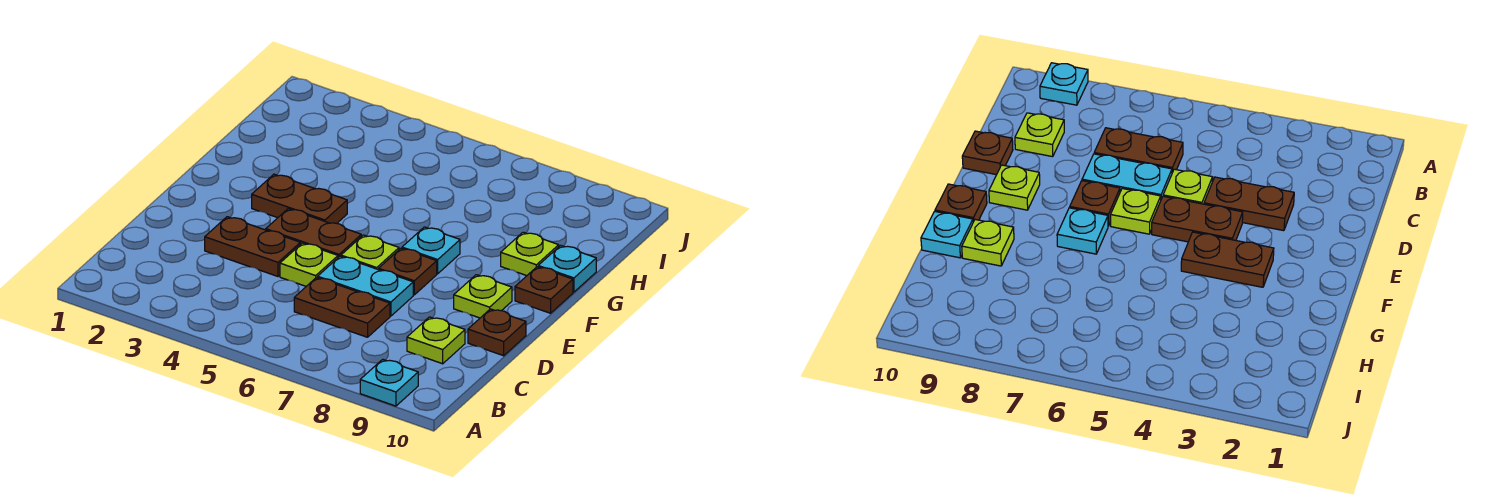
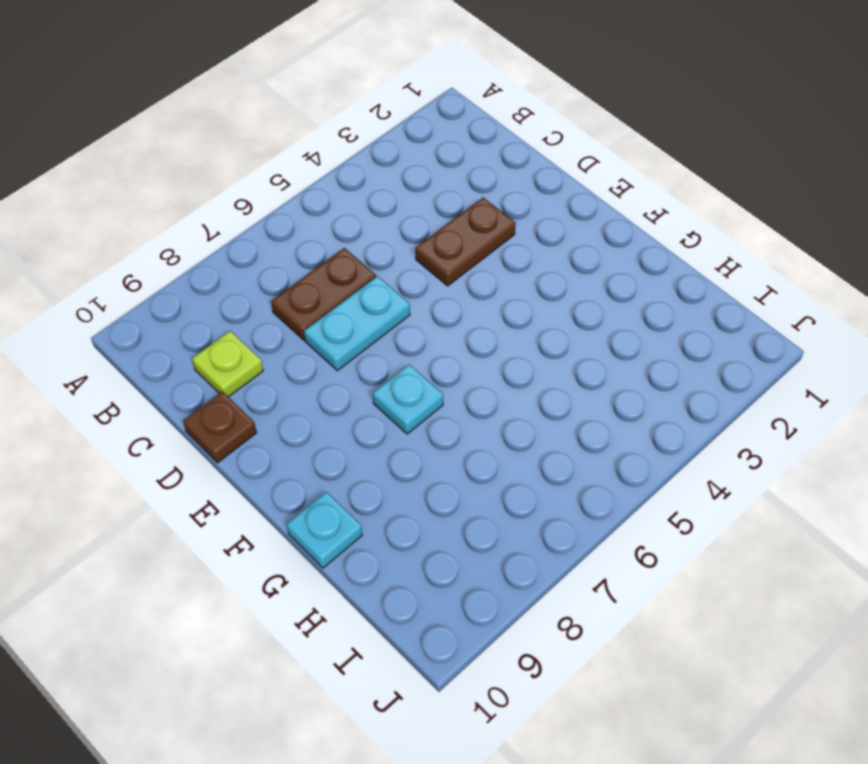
none -> cyan 1x1 plate [360,359,418,406]
none -> lime 1x1 plate [280,243,338,286]
none -> brown 1x2 plate [266,209,361,257]

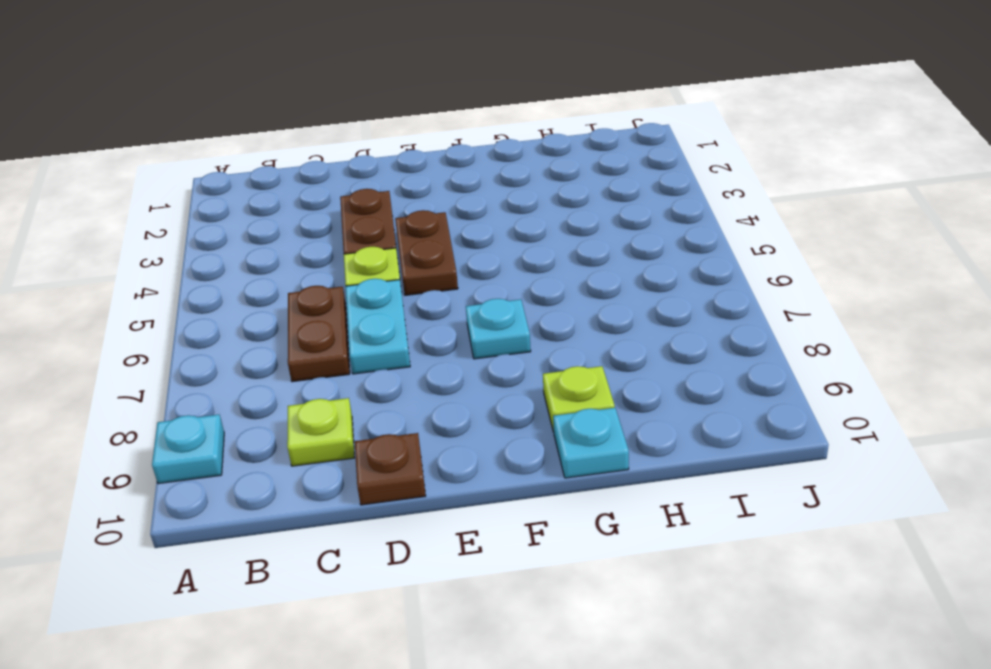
none -> lime 1x1 plate [341,235,399,270]
none -> brown 1x1 plate [379,248,437,295]
none -> lime 1x1 plate [454,275,512,318]

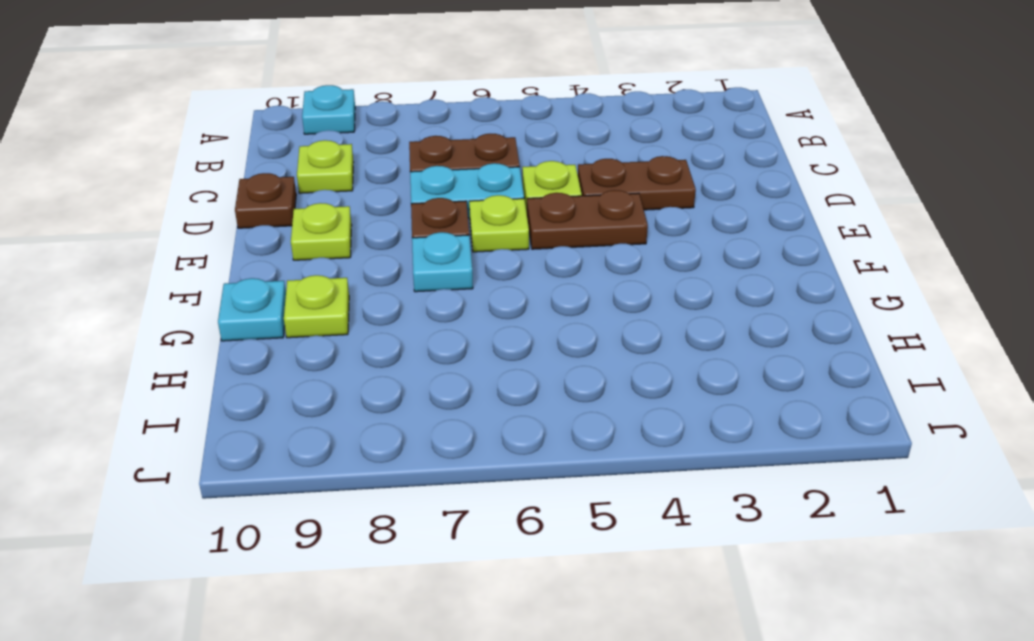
none -> brown 1x2 plate [252,174,347,223]
none -> brown 1x1 plate [515,267,573,313]

